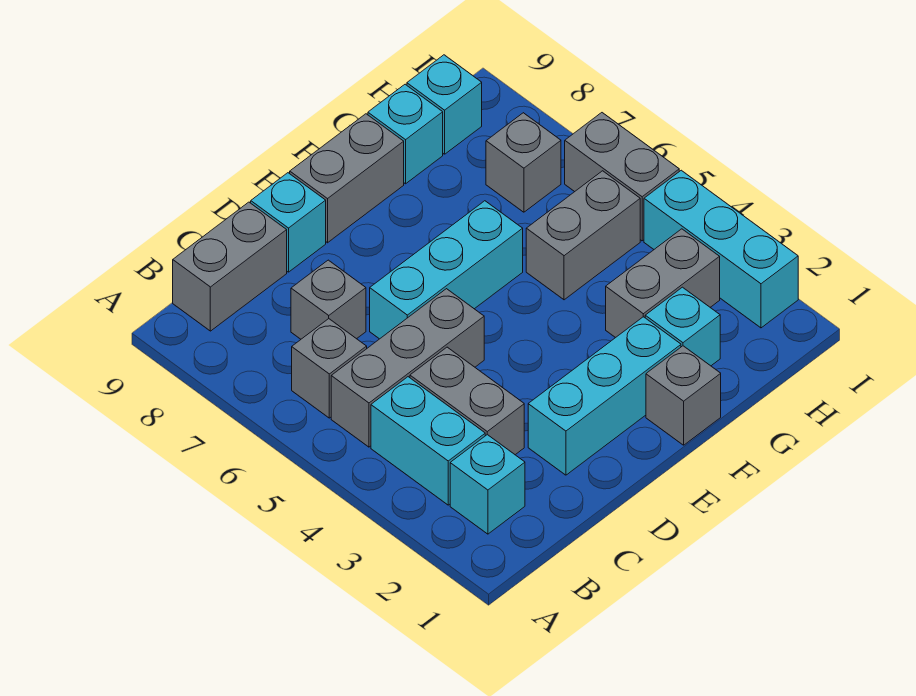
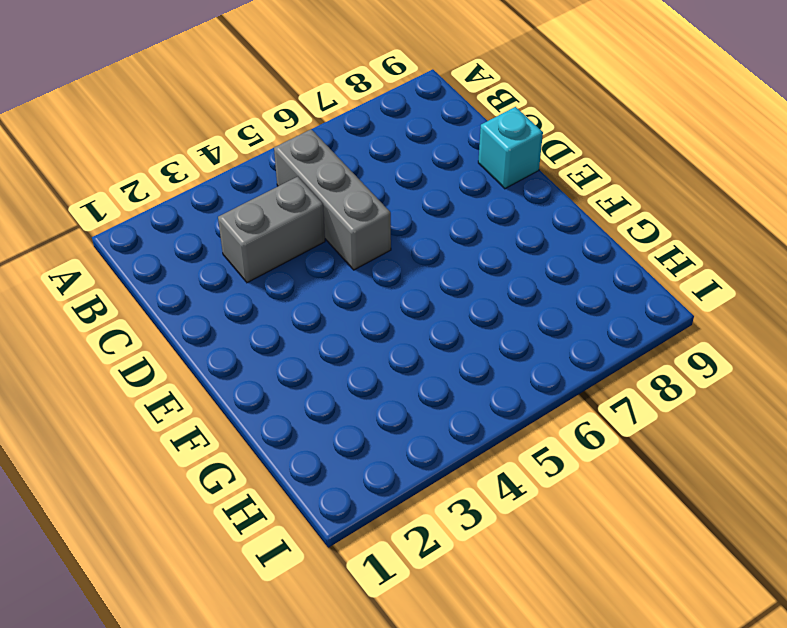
none -> cyan 1x1 brick [450,435,525,534]
none -> cyan 1x2 brick [371,377,485,505]
none -> grey 1x1 brick [292,319,367,418]

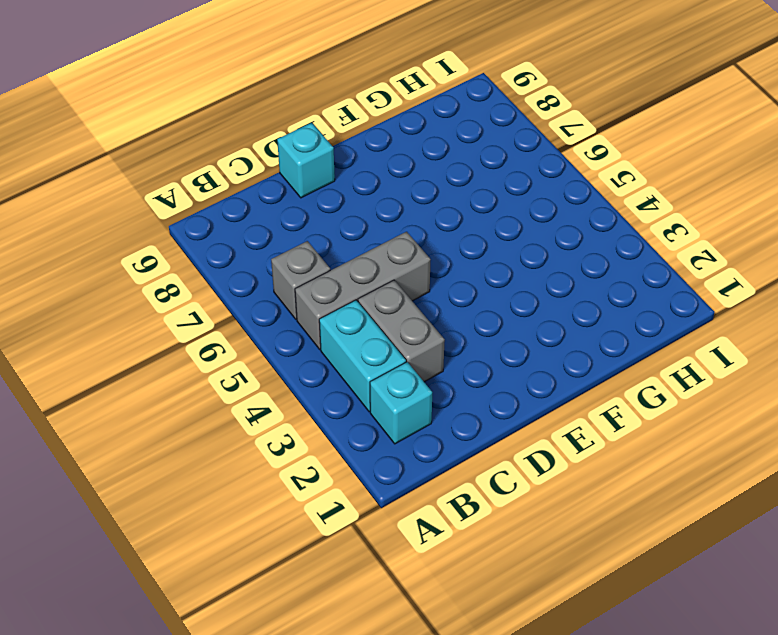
none -> grey 1x2 brick [173,202,287,331]
none -> grey 1x1 brick [291,260,366,339]
none -> cyan 1x3 brick [528,317,681,475]

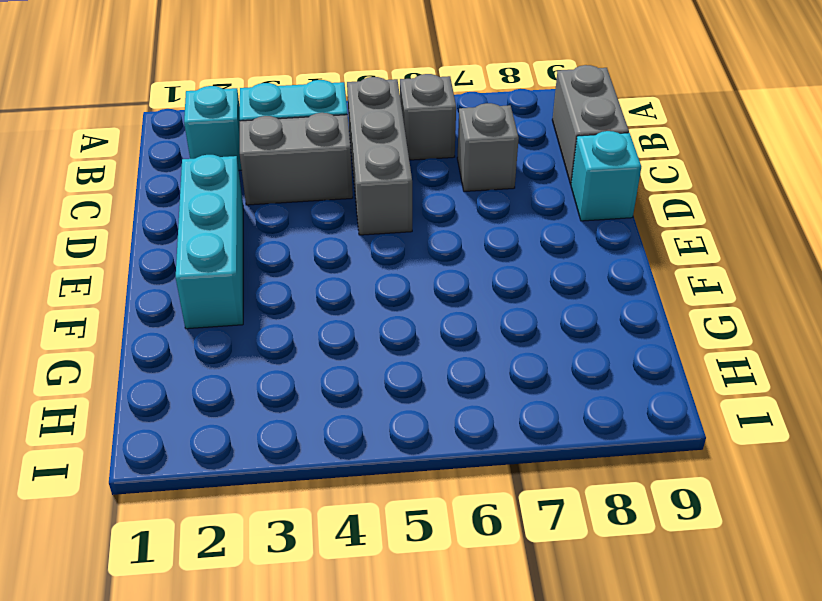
none -> cyan 1x3 brick [370,201,523,339]
none -> grey 1x2 brick [290,114,404,243]
none -> grey 1x1 brick [646,346,721,445]

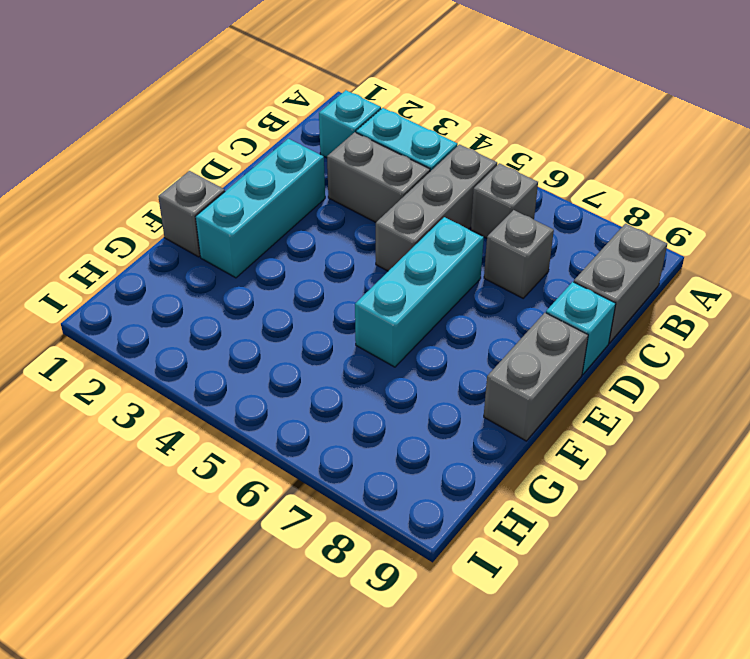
none -> cyan 1x1 brick [645,287,720,366]
none -> grey 1x2 brick [606,229,720,338]
none -> grey 1x2 brick [526,171,640,300]

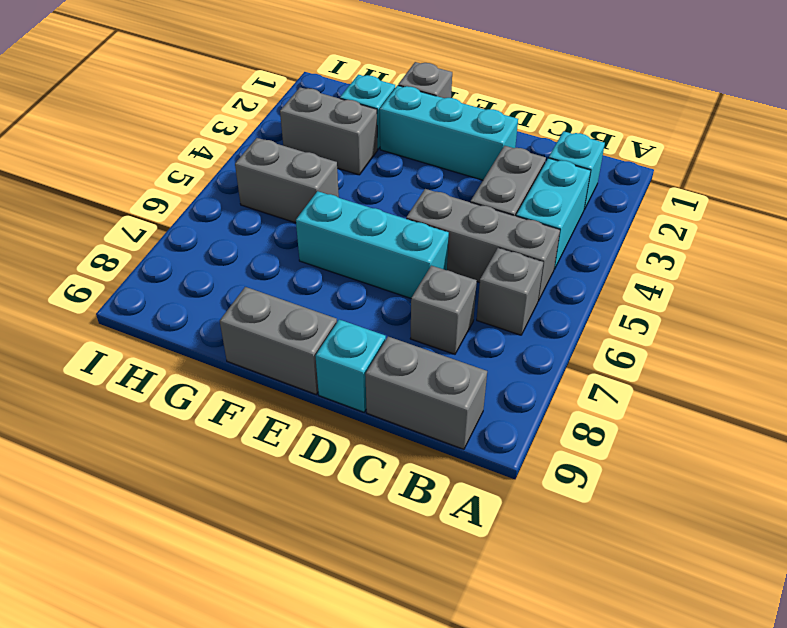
none -> cyan 1x1 brick [368,84,443,184]
none -> grey 1x1 brick [486,113,561,212]
none -> cyan 1x1 brick [407,55,482,154]

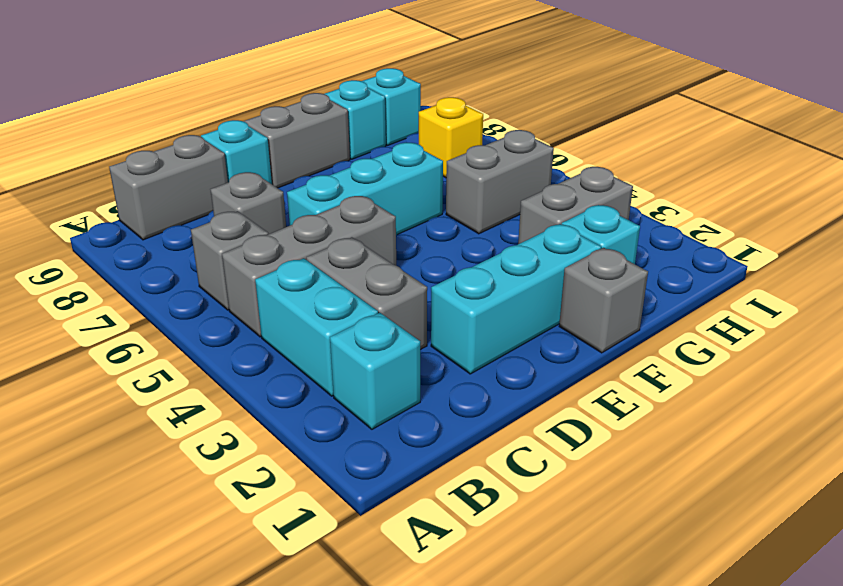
yellow 1x1 brick [419,97,483,178] -> grey 1x1 brick [486,113,561,212]
none -> cyan 1x3 brick [644,170,798,328]
none -> grey 1x2 brick [565,113,679,241]

